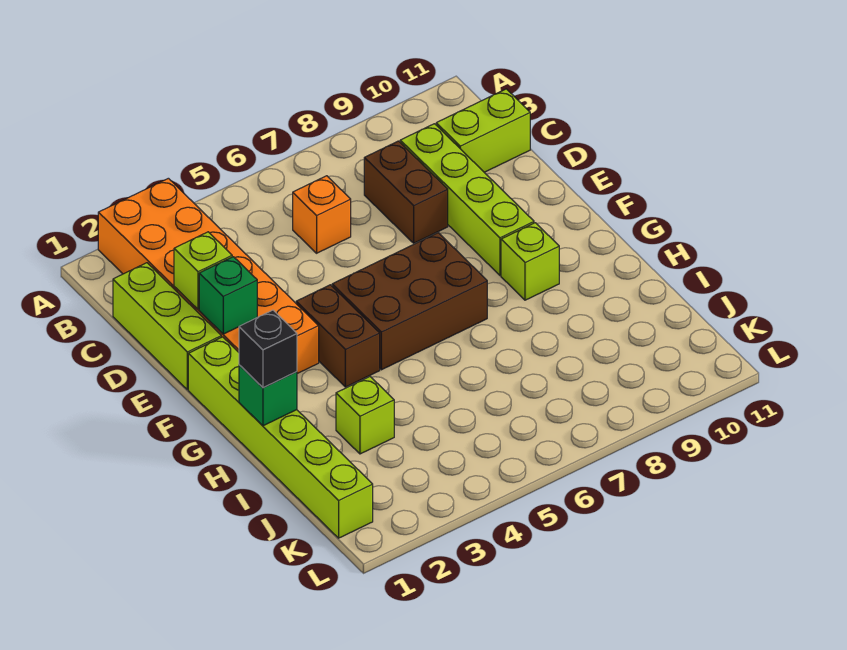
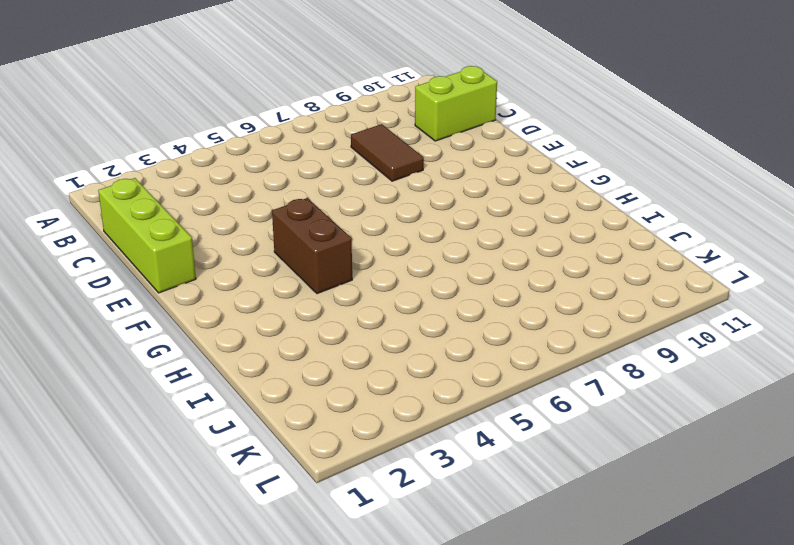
brown 1x2 tile [351,124,424,181] -> brown 1x2 brick [364,141,448,243]
none -> orange 2x6 brick [98,178,319,374]
none -> orange 1x1 brick [293,176,351,253]
none -> lime 1x4 brick [400,124,534,275]

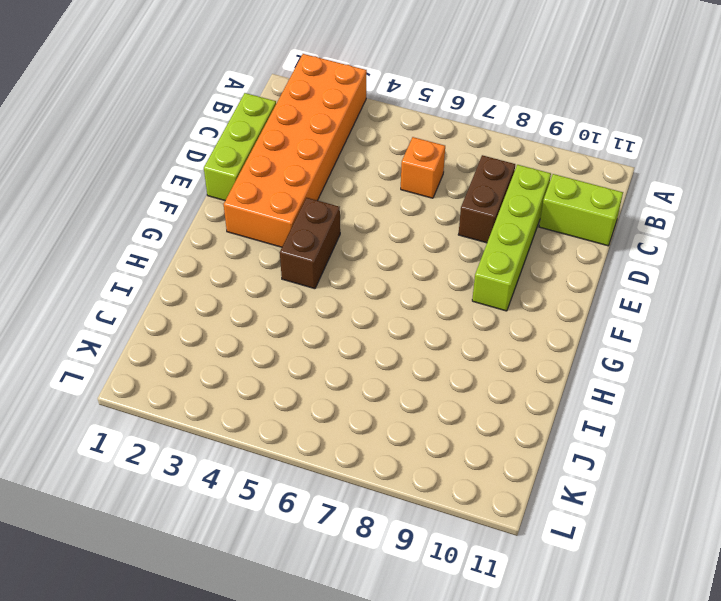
none -> lime 1x6 brick [188,337,373,538]
none -> brown 2x3 brick [332,233,487,370]
none -> lime 1x1 brick [501,223,559,300]

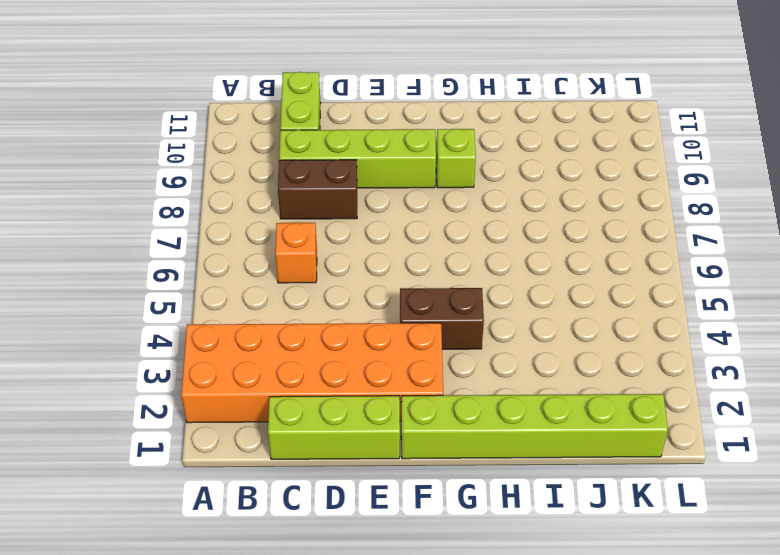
none -> brown 2x3 brick [332,233,487,370]
none -> lime 1x1 brick [336,377,394,454]
none -> lime 1x1 brick [174,232,232,309]

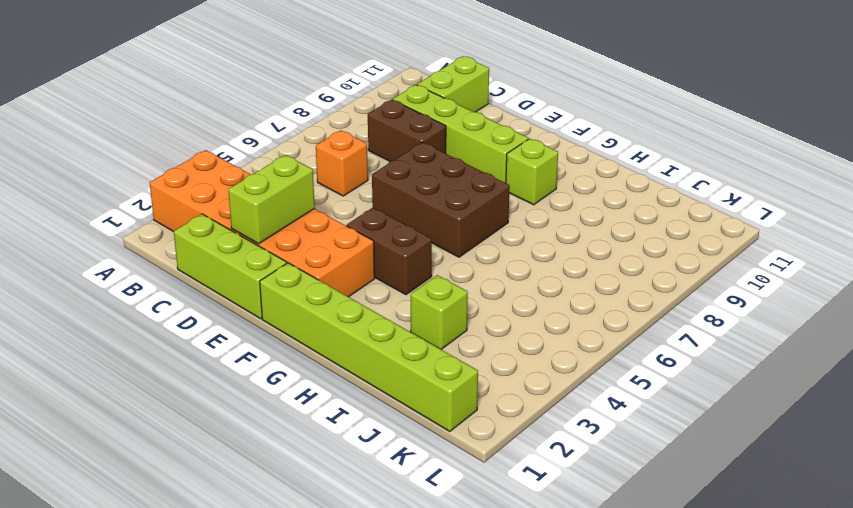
lime 1x2 brick [228,155,315,244] -> lime 1x1 brick [174,232,232,309]
brown 2x3 brick [372,142,510,257] -> brown 2x3 brick turned to [332,233,487,370]
none -> green 1x1 brick [199,257,257,334]
none -> green 1x1 brick [239,365,297,426]
none -> black 1x1 brick [239,310,297,388]

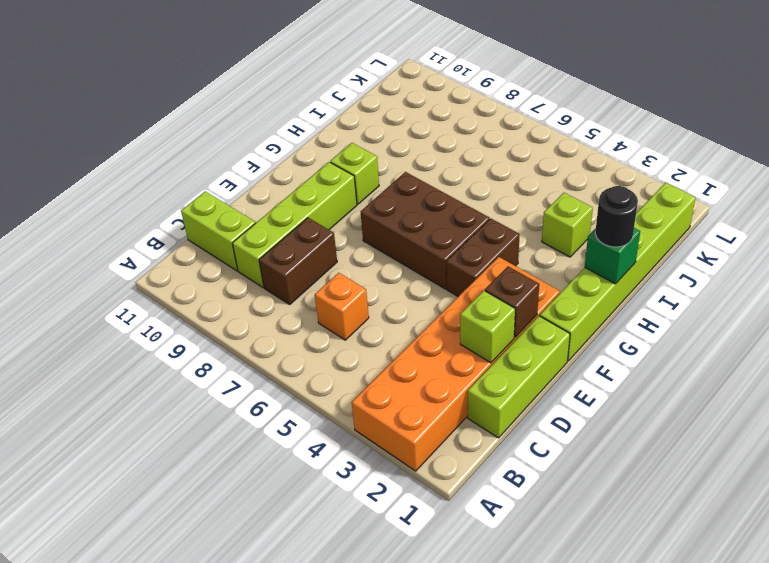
brown 1x1 brick [485,266,539,337] -> green 1x1 brick [199,257,257,334]
black 1x1 round brick [595,186,638,247] -> black 1x1 brick [239,310,297,388]

